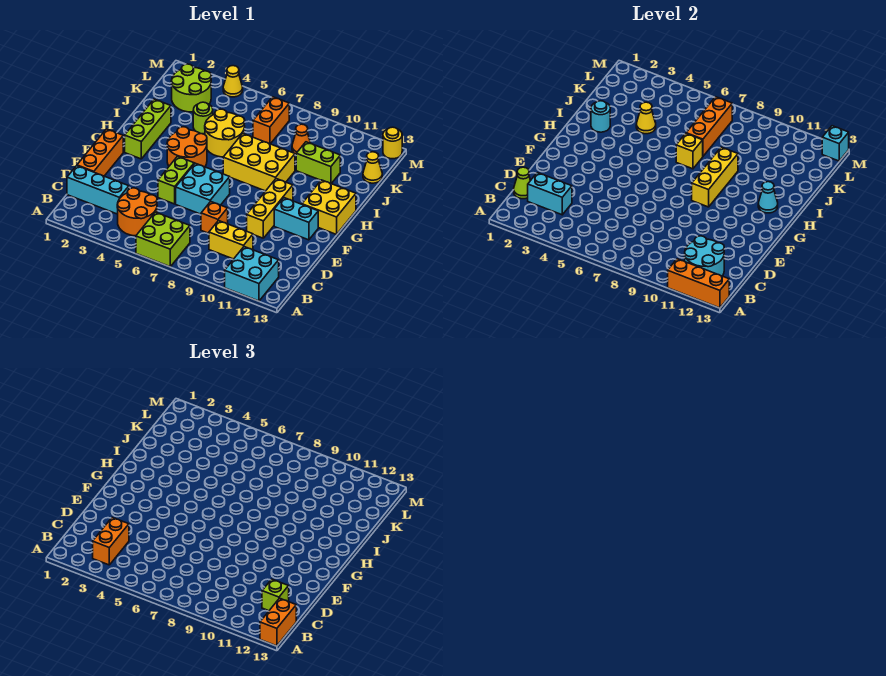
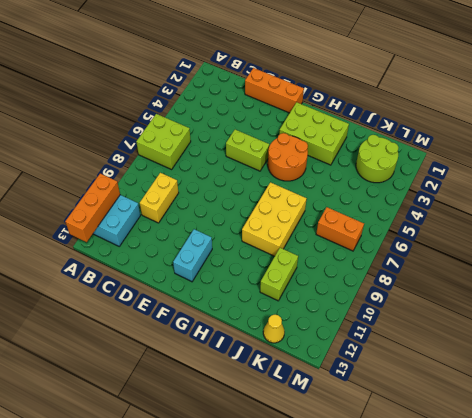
lime 2x3 brick [279,102,349,165] -> lime 1x3 brick [125,99,171,159]
none -> orange 2x2 round brick [117,188,157,236]
none -> cyan 1x3 brick [67,166,129,214]
none -> orange 1x1 brick [201,202,228,233]
none -> cyan 2x2 brick [176,163,230,214]

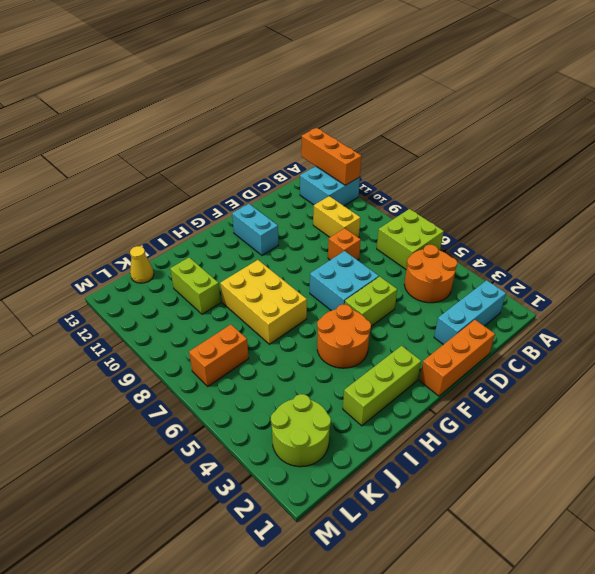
cyan 1x3 brick [434,280,506,345] -> cyan 1x3 brick turned to [67,166,129,214]
none -> yellow 1x3 brick [247,179,293,238]
none -> yellow 2x2 brick [302,180,356,234]
none -> yellow 2x2 round brick [205,109,245,157]
none -> lime 1x1 round brick [193,102,213,134]

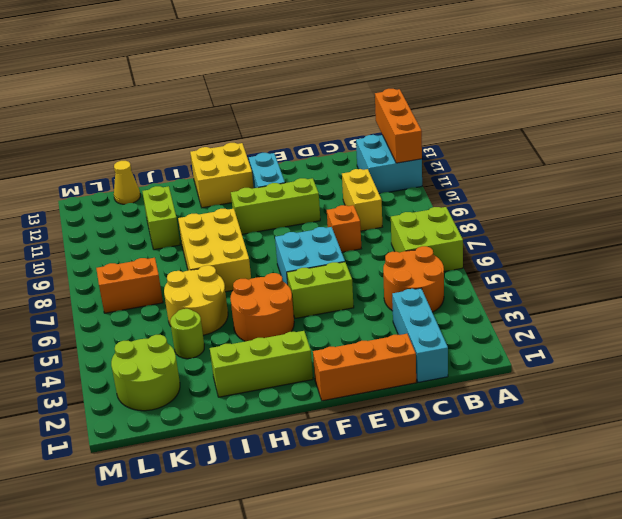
lime 1x3 brick [231,178,320,234] -> yellow 1x3 brick [247,179,293,238]
none -> orange 1x1 cone [292,124,310,154]
none -> yellow 1x1 cone [223,66,243,97]
none -> yellow 1x1 round brick [383,127,402,159]
none -> cyan 2x2 round brick [685,236,724,276]

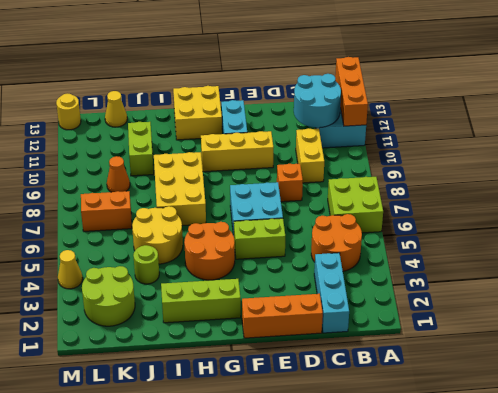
none -> lime 1x1 cone [514,167,531,199]
none -> cyan 1x2 brick [528,173,572,215]
none -> yellow 1x3 brick [692,147,738,207]
none -> cyan 1x1 cone [758,182,778,213]

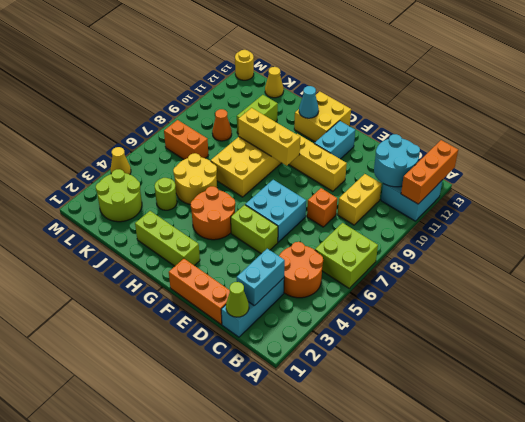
none -> cyan 1x1 round brick [591,101,610,132]
none -> yellow 1x1 brick [676,134,703,169]
none -> yellow 1x1 cone [636,102,656,134]
none -> orange 1x3 brick [686,97,733,156]

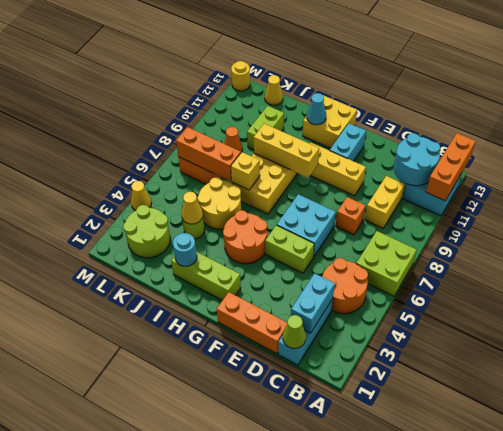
none -> cyan 1x1 brick [822,126,849,161]
none -> orange 1x2 brick [260,598,296,646]
none -> orange 1x2 brick [93,517,129,565]
none -> lime 1x1 brick [262,579,289,611]

